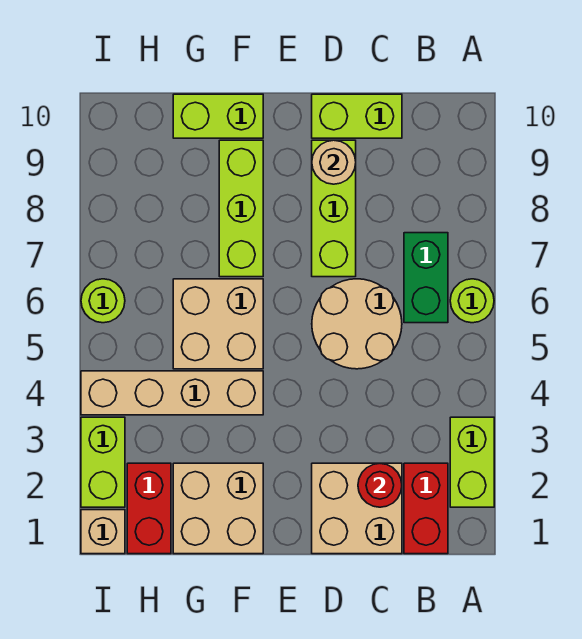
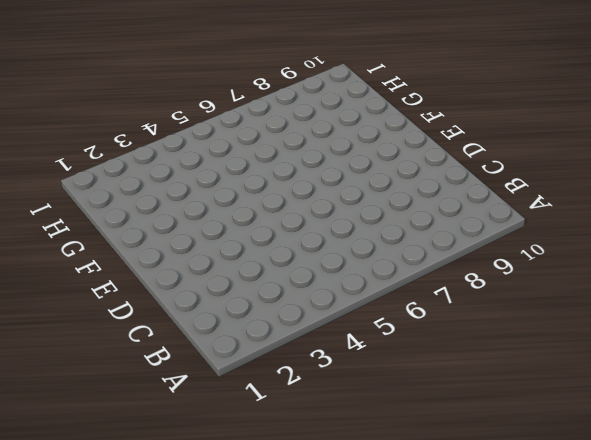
none -> lime 1x2 brick [450,417,494,507]
none -> lime 1x1 round brick [450,279,494,323]
none -> red 1x2 brick [404,463,448,554]

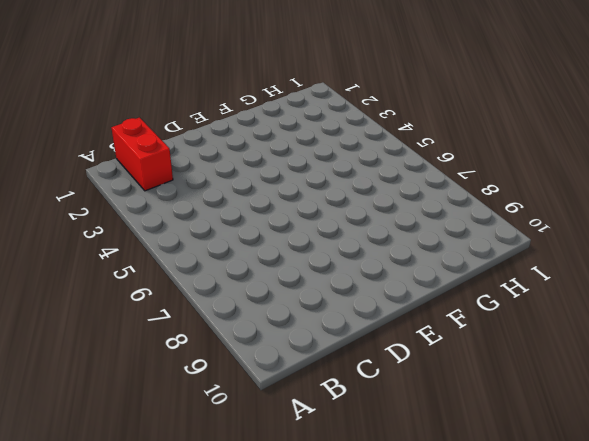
none -> lime 1x2 brick [450,417,494,507]
none -> lime 1x1 round brick [450,279,494,323]
none -> green 1x2 brick [404,233,448,323]

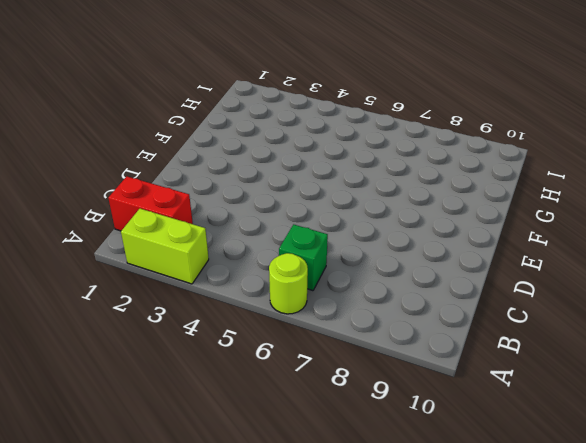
green 1x1 brick [279,224,328,291] -> green 1x2 brick [404,233,448,323]
none -> tan 2x2 brick [312,463,402,554]
none -> tan 2x2 round brick [312,279,402,369]
none -> lime 1x2 brick [312,94,402,138]

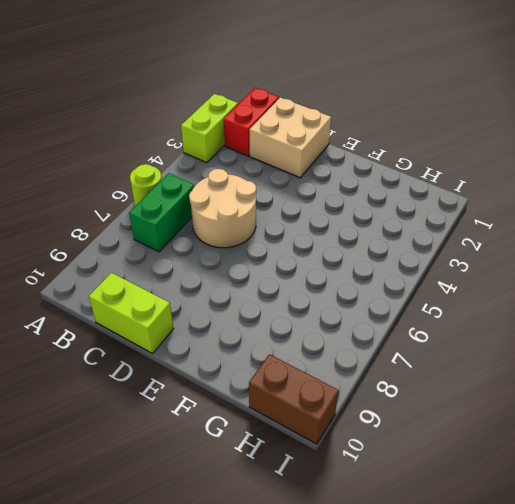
brown 1x2 brick [249,354,339,444] -> none
none -> lime 1x3 brick [312,140,356,277]
none -> tan 2x2 brick [173,463,263,554]
none -> tan 1x4 brick [81,371,263,415]

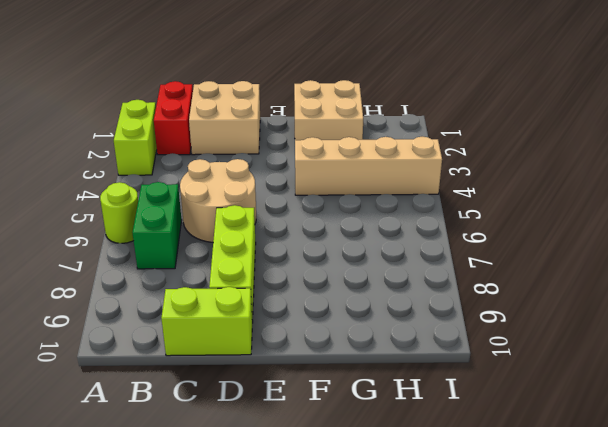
none -> tan 2x2 brick [173,279,263,369]
none -> lime 1x3 brick [219,140,263,277]
none -> lime 1x2 brick [173,94,263,138]

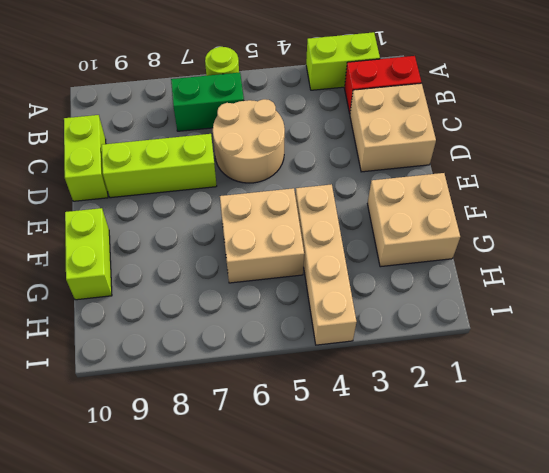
none -> lime 1x3 brick [219,140,263,277]
none -> red 1x2 brick [127,463,171,554]
none -> tan 1x1 brick [81,510,125,554]

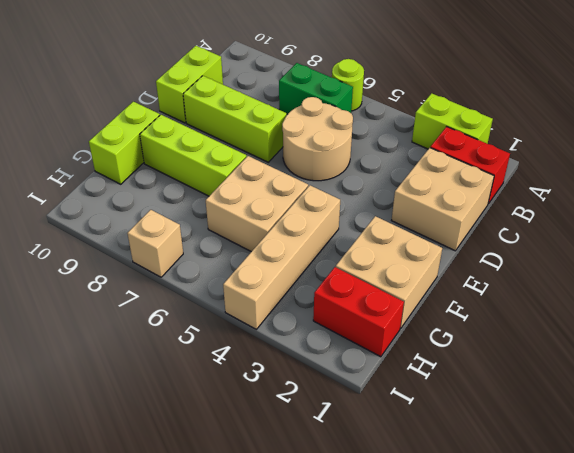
tan 1x1 brick [127,210,183,277] -> tan 1x1 brick moved to [81,510,125,554]
none -> lime 1x2 brick [81,417,125,507]
none -> lime 1x1 round brick [81,279,125,323]
none -> red 1x1 round brick [358,463,402,507]

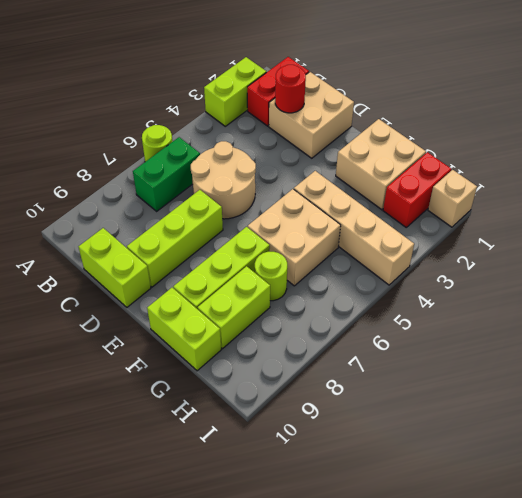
lime 1x1 round brick [255,252,287,301] -> lime 1x1 round brick moved to [81,279,125,323]
lime 1x2 brick [198,266,270,349] -> lime 1x2 brick moved to [81,417,125,507]
none -> tan 1x1 round brick [312,140,356,184]

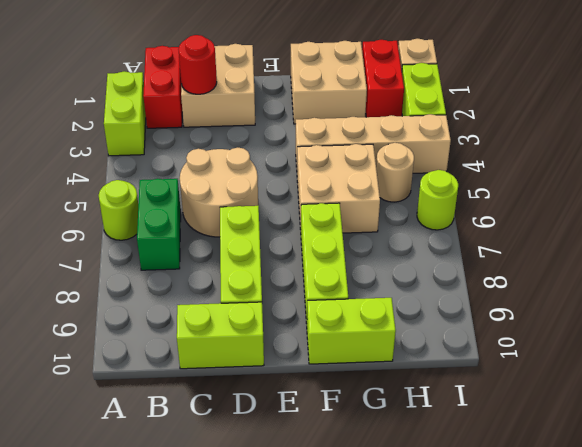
tan 1x1 round brick [376,143,414,202] -> tan 1x1 round brick moved to [312,140,356,184]

